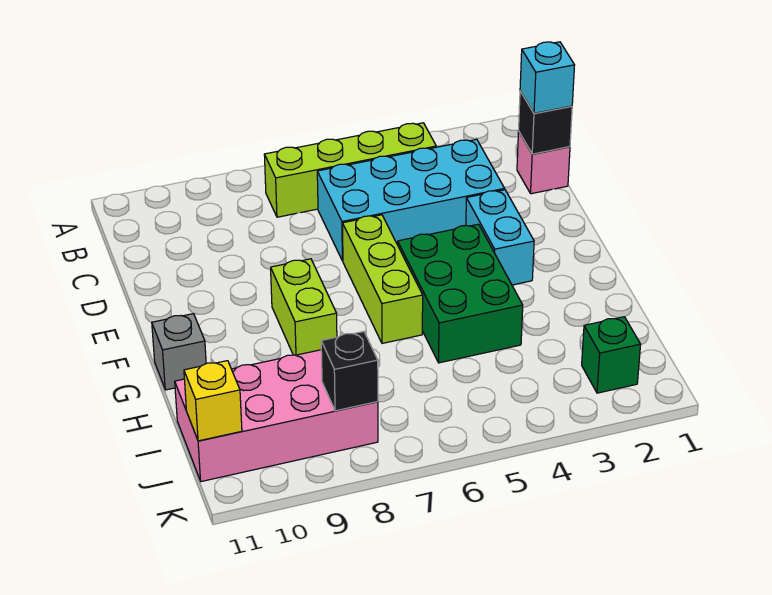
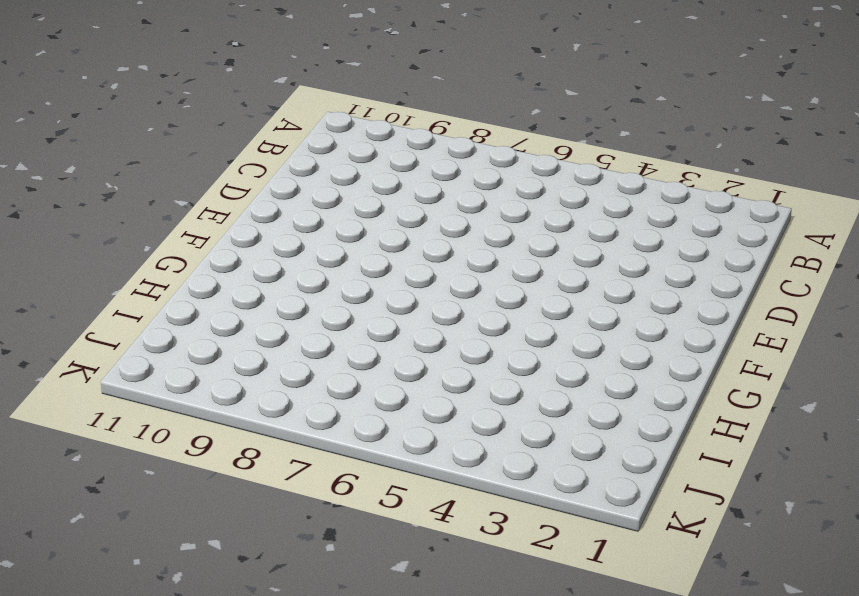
none -> lime 1x4 brick [264,123,436,217]
none -> pink 1x1 brick [517,131,570,194]
none -> cyan 2x4 brick [317,139,505,261]

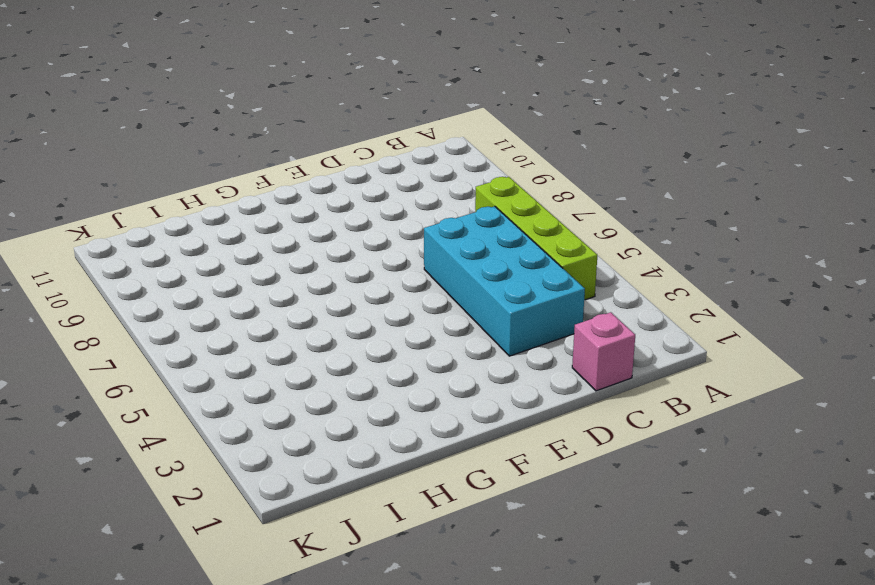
none -> cyan 1x2 brick [466,190,534,285]
none -> lime 1x3 brick [343,215,423,343]
none -> green 2x3 brick [398,224,523,363]

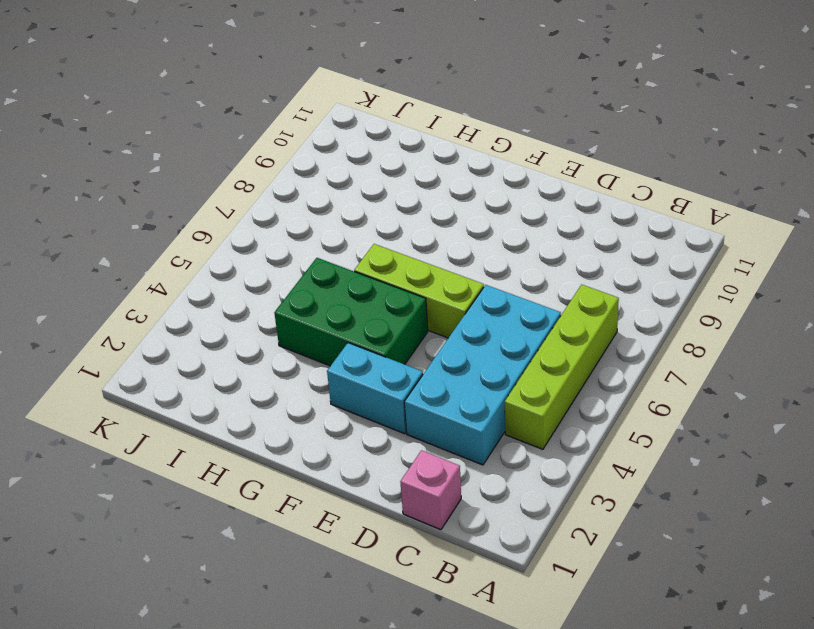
none -> lime 1x2 brick [271,259,337,355]
none -> grey 1x1 brick [152,314,206,390]
none -> pink 2x4 brick [175,350,378,482]

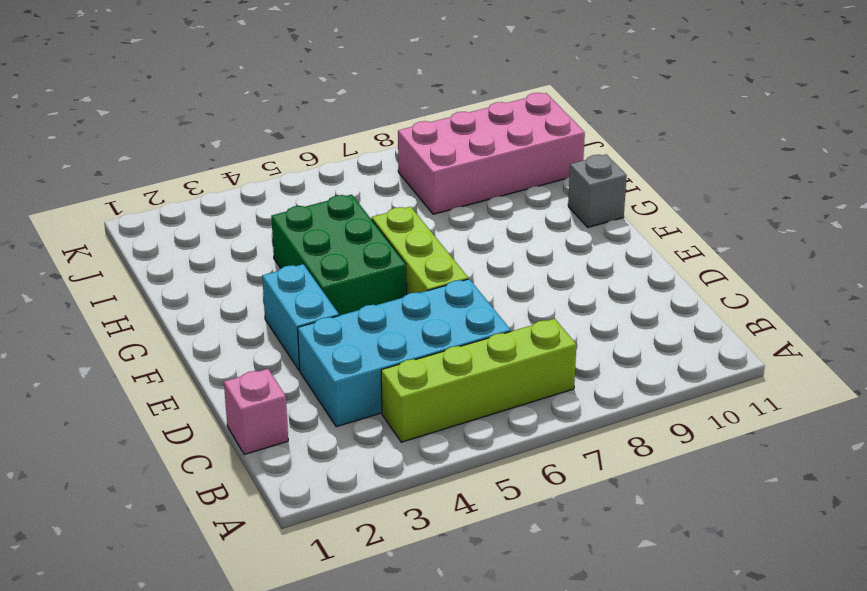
none -> lime 1x2 brick [271,259,337,355]
none -> green 1x1 brick [582,317,641,393]
none -> black 1x1 brick [519,91,572,154]

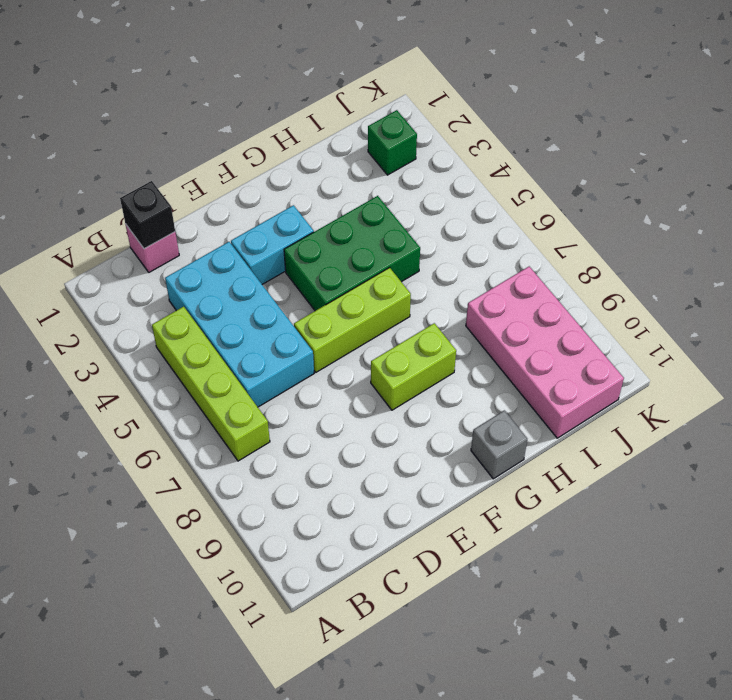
none -> black 1x1 brick [321,332,378,411]
none -> yellow 1x1 brick [184,361,242,441]
none -> cyan 1x1 brick [520,42,575,113]

